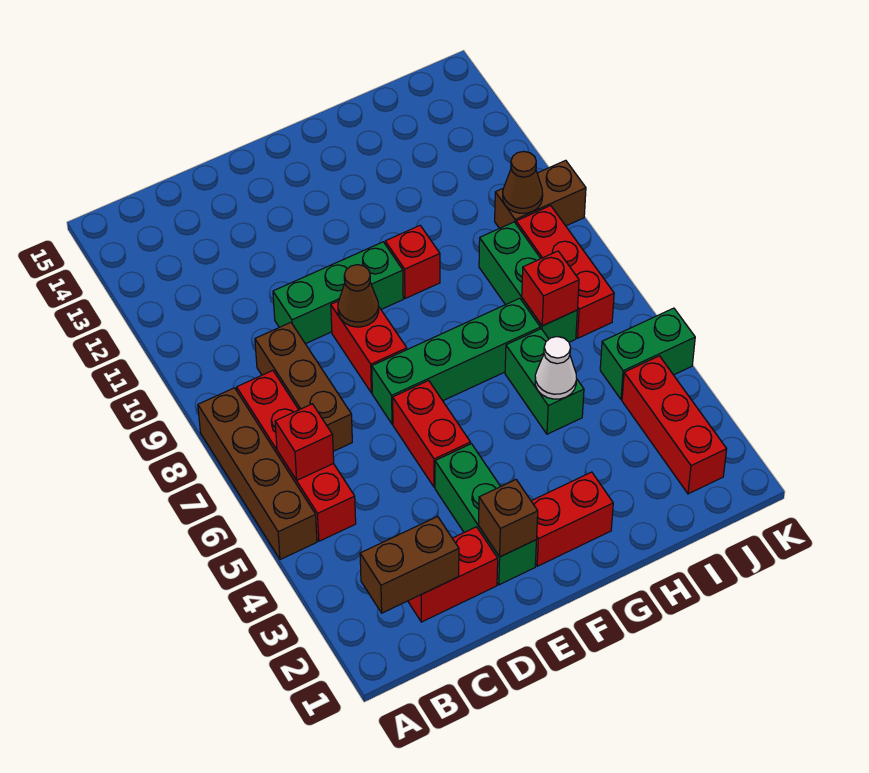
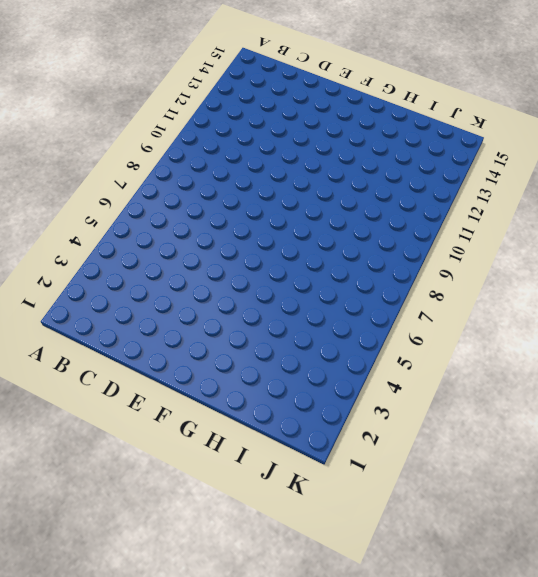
none -> brown 1x4 brick [198,388,317,560]
none -> red 1x4 brick [237,371,356,541]
none -> red 1x2 brick [408,527,498,622]

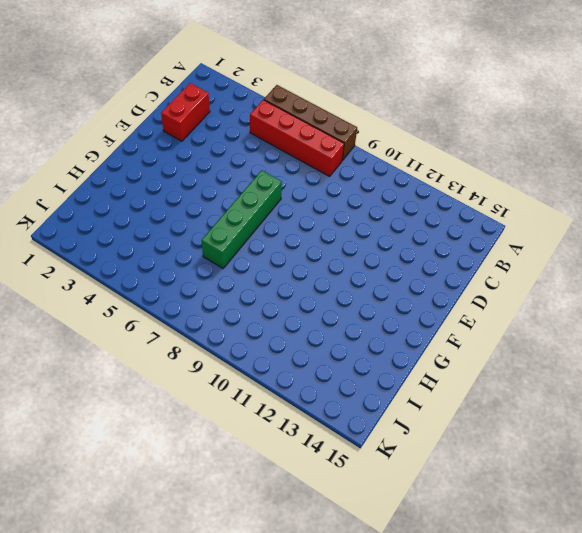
none -> brown 1x3 brick [255,322,352,451]
none -> green 1x3 brick [273,242,403,344]
none -> green 1x3 brick [435,444,536,585]

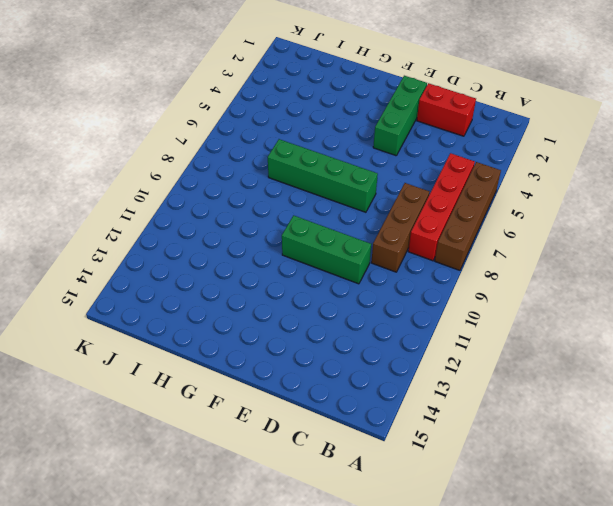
none -> red 1x2 brick [393,381,471,487]
none -> red 1x2 brick [331,301,407,393]
none -> red 1x2 brick [531,472,613,566]

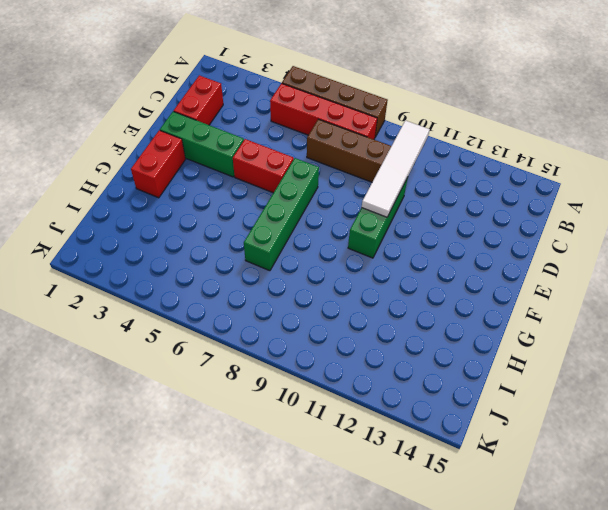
white 1x4 tile [362,120,430,217] -> none
none -> red 1x2 brick [331,301,407,393]
none -> red 1x1 brick [385,226,440,299]
none -> green 1x2 brick [505,329,584,434]

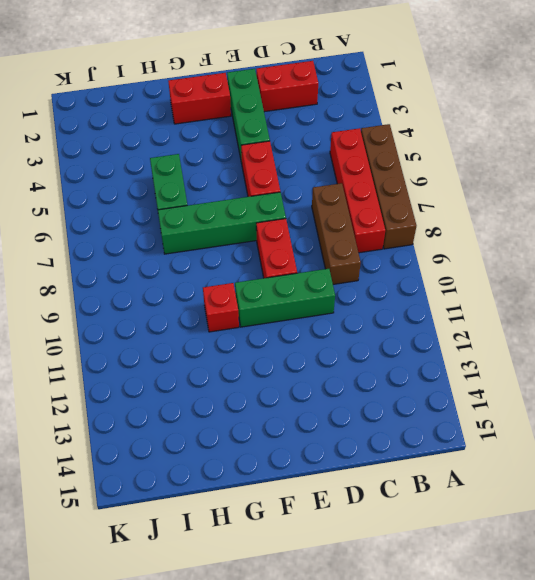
none -> green 1x3 brick [479,222,577,342]
none -> red 1x3 brick [622,356,727,494]
none -> green 1x2 brick [600,308,695,399]

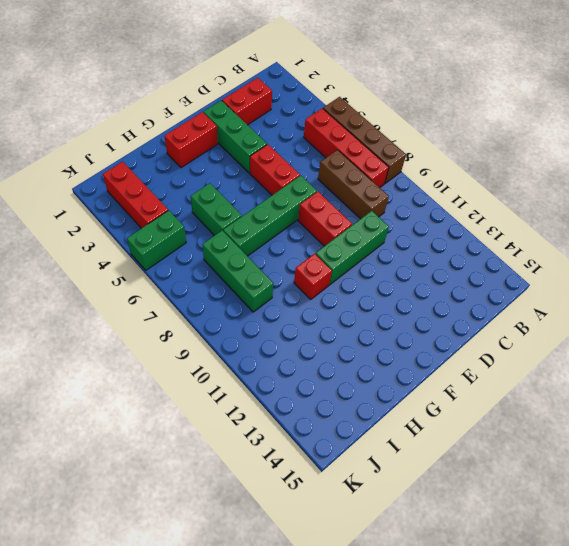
none -> red 1x3 brick [516,206,614,338]
none -> brown 1x2 brick [495,160,586,228]
none -> brown 1x2 brick [360,516,459,613]

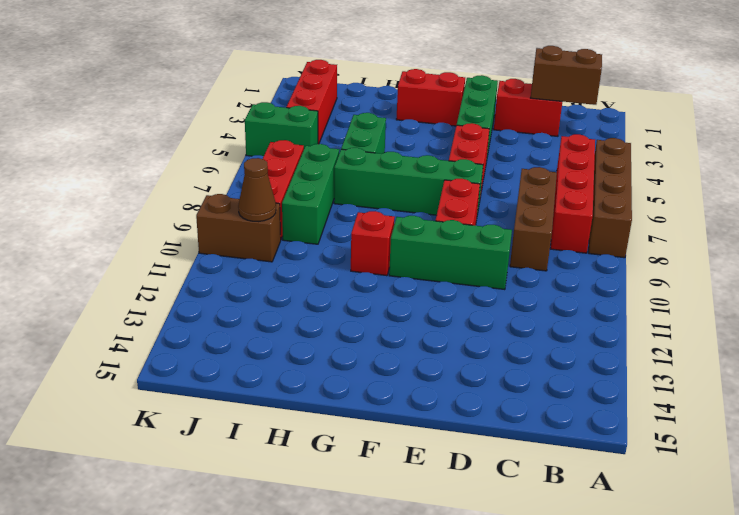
none -> red 1x1 brick [275,404,334,480]
none -> brown 1x1 brick [479,480,538,557]
none -> brown 1x1 cone [338,265,379,327]

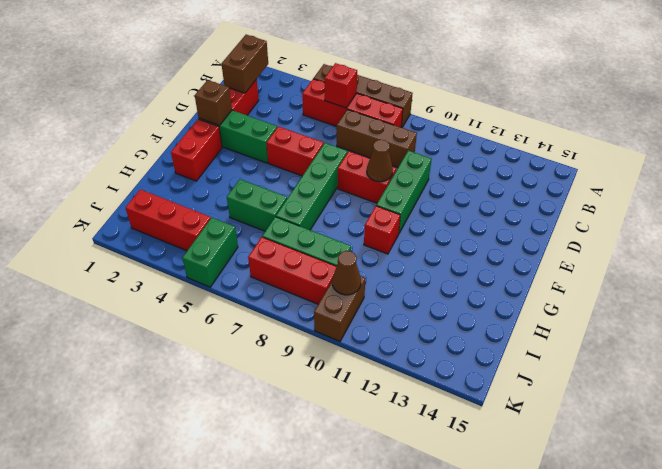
none -> white 1x1 cone [535,337,577,399]
none -> red 1x1 brick [522,251,579,326]

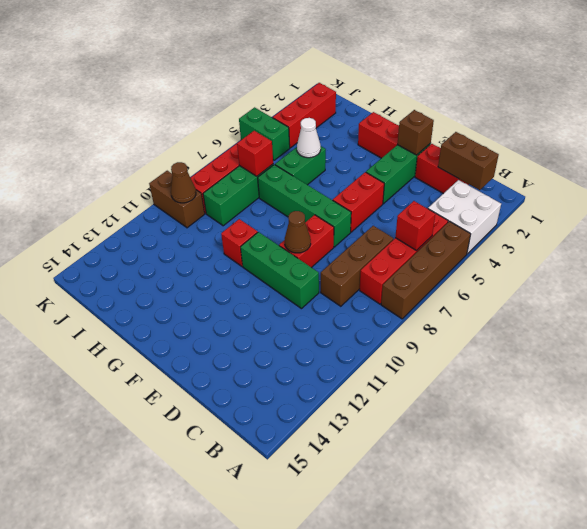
white 2x2 brick [428,180,501,254] -> none

